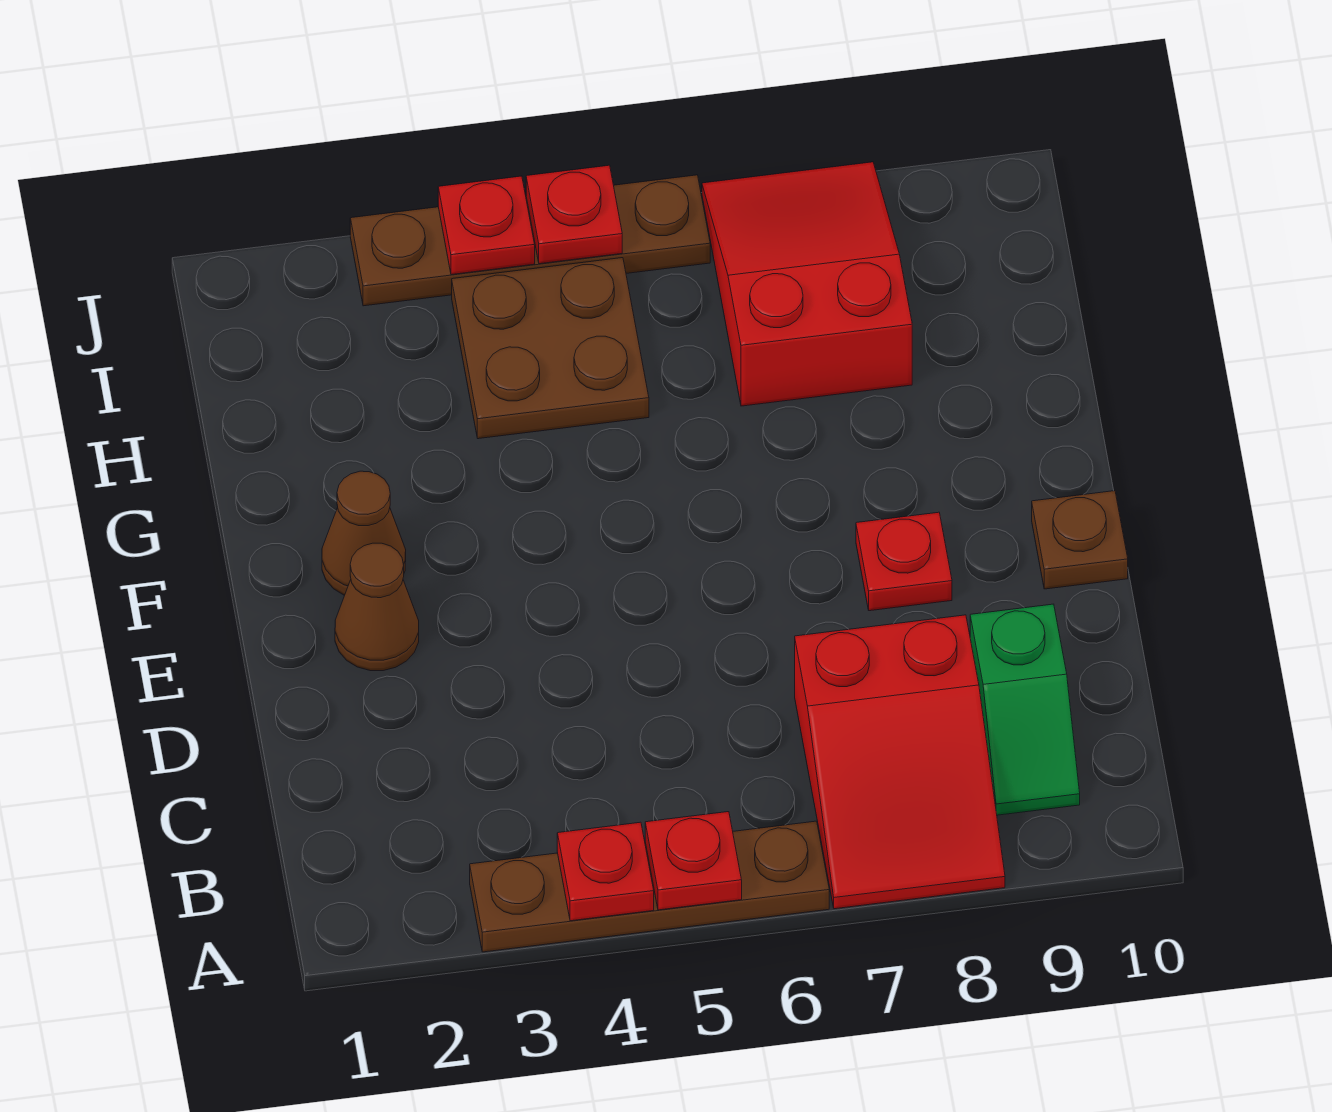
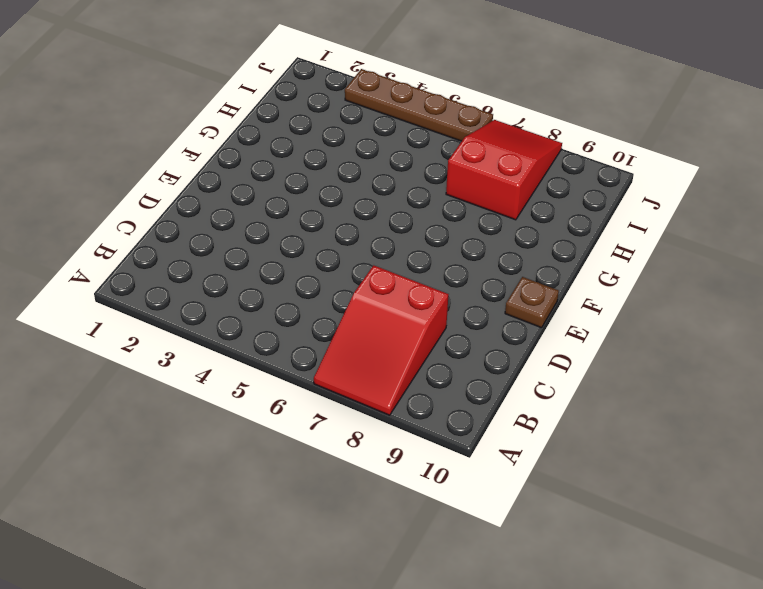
none -> brown 1x4 plate [470,821,829,952]
none -> green 1x2 slope [970,604,1080,815]
none -> brown 1x1 cone [335,543,419,671]

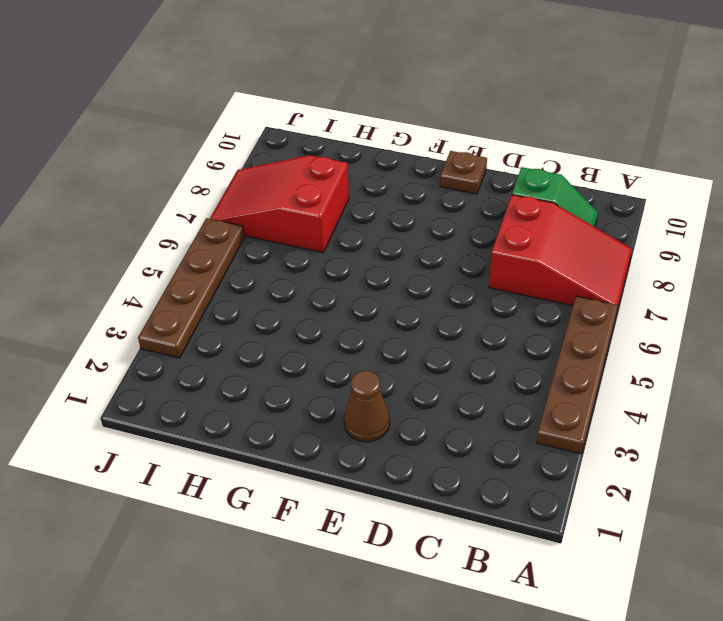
none -> red 1x1 plate [856,512,952,611]
none -> brown 1x1 cone [322,471,406,595]
none -> brown 2x2 plate [452,258,649,439]

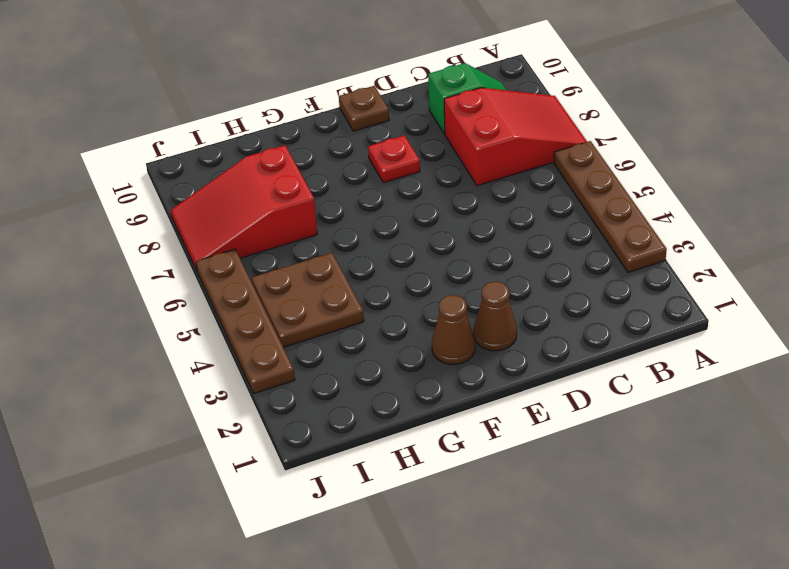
none -> red 1x1 plate [557,822,654,921]
none -> red 1x1 plate [645,812,742,910]
none -> red 1x1 plate [438,176,535,275]

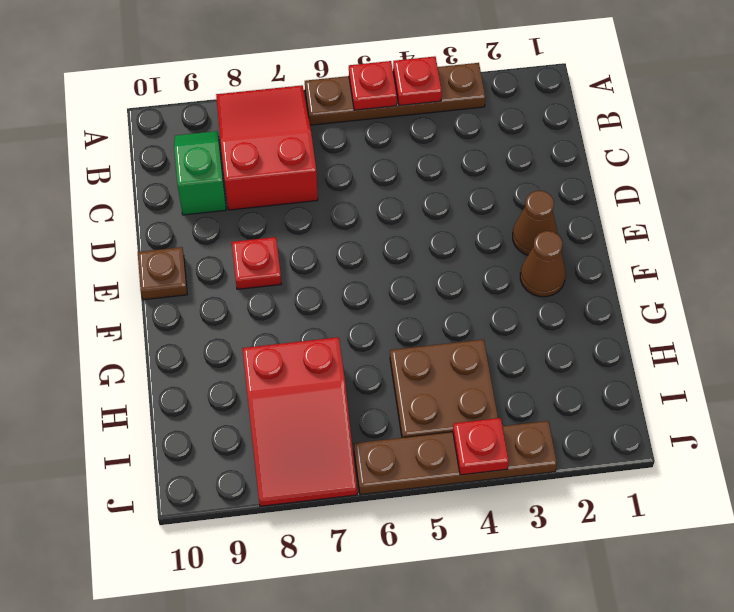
none -> red 1x1 plate [526,165,622,264]

